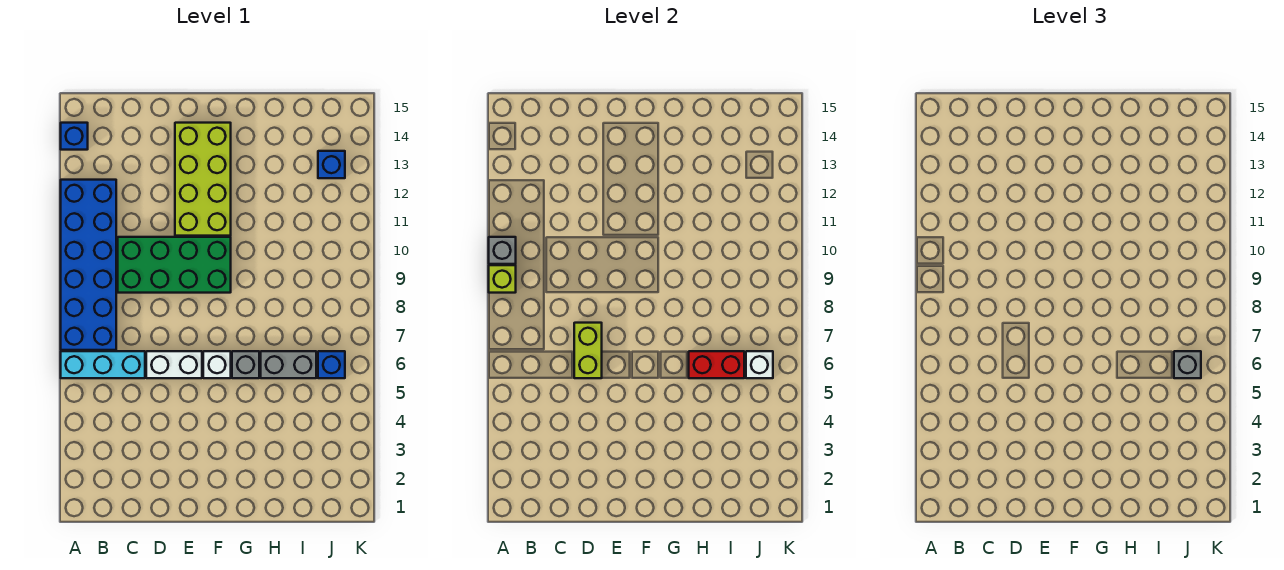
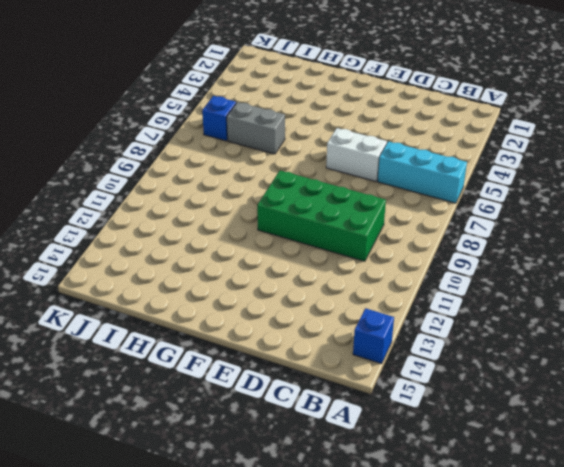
none -> blue 2x6 brick [61,180,116,350]
none -> lime 2x4 brick [175,123,231,236]
none -> white 1x1 brick [203,351,231,378]

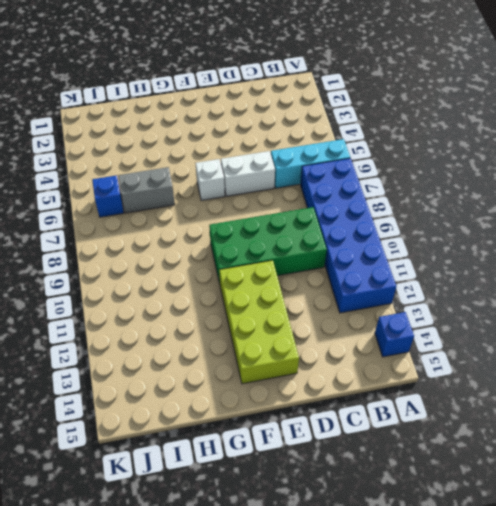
none -> grey 1x1 brick [232,351,259,378]
none -> blue 1x1 brick [318,151,345,178]
none -> lime 1x1 brick [489,265,516,293]

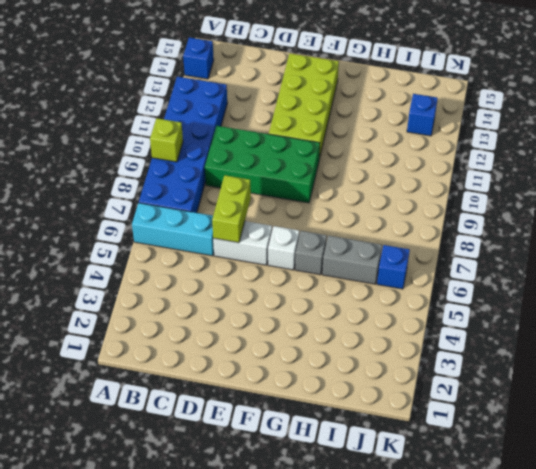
none -> grey 1x1 brick [489,237,516,264]
none -> red 1x2 brick [689,351,744,378]
none -> white 1x1 brick [746,351,773,378]

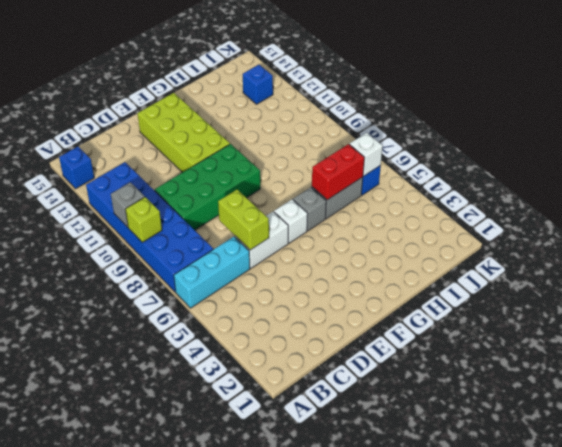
none -> grey 1x1 brick [1174,351,1201,378]

